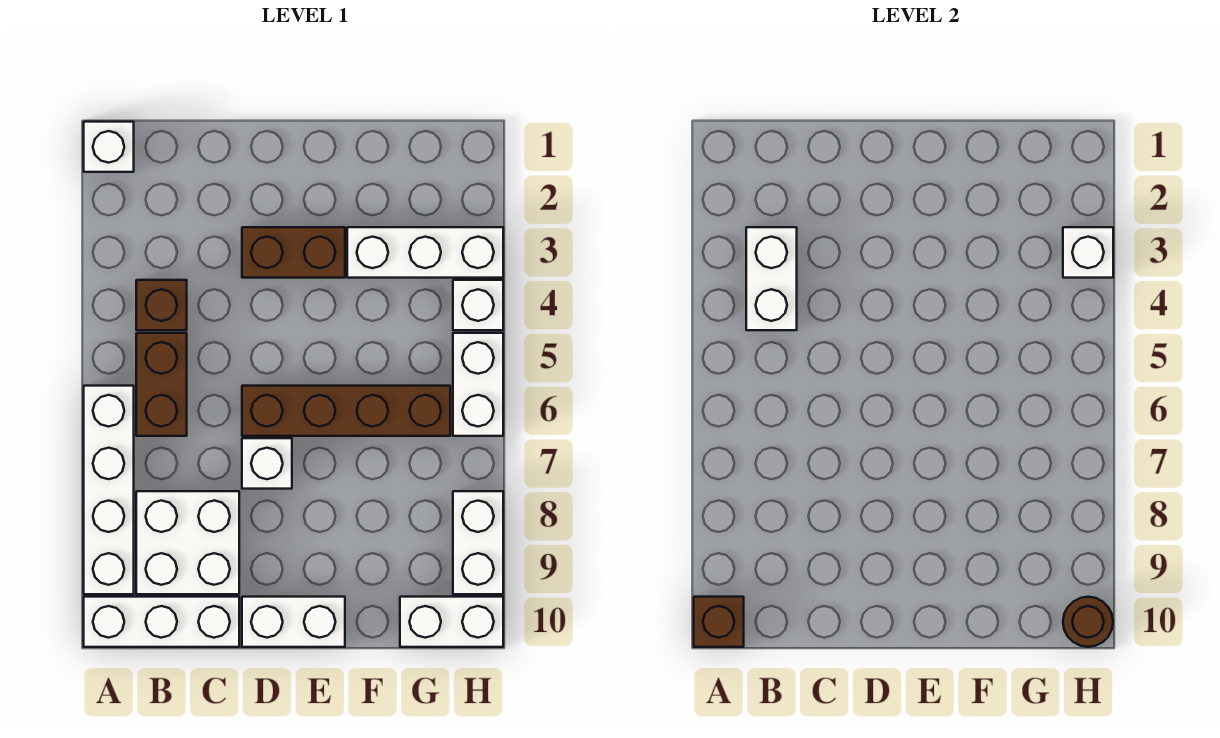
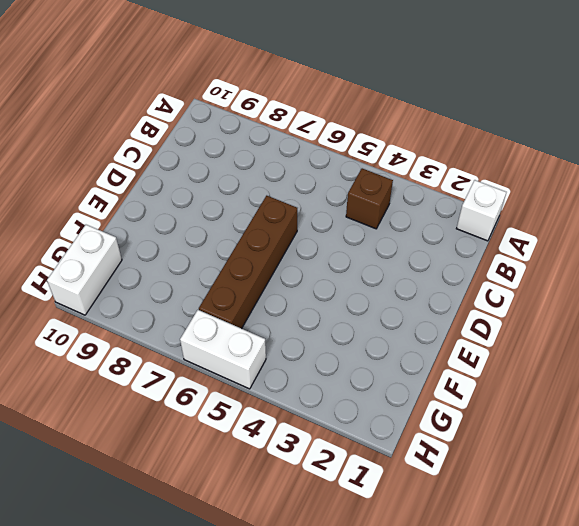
none -> white 1x4 brick [84,386,134,594]
none -> white 1x3 brick [84,597,239,647]
none -> brown 1x2 brick [136,333,187,436]

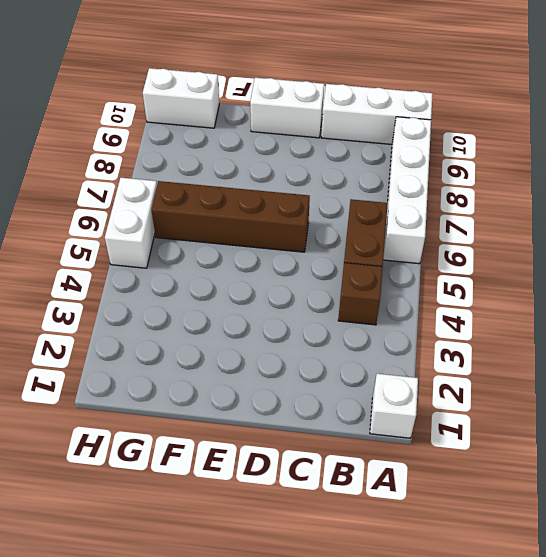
none -> white 2x2 brick [136,491,239,594]
none -> brown 1x2 brick [242,227,345,278]
none -> white 1x1 brick [242,438,292,489]

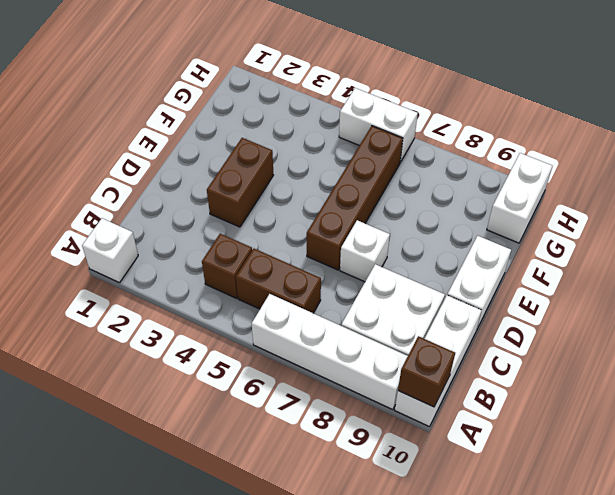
none -> white 1x3 brick [347,227,503,278]
none -> white 1x1 brick [453,280,503,330]
none -> white 1x2 brick [453,491,503,594]

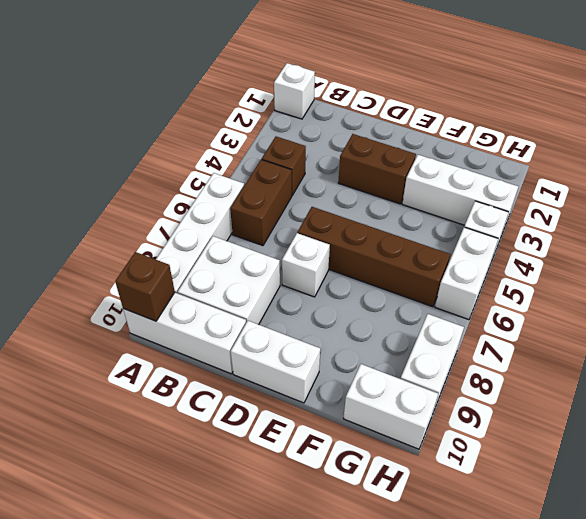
none -> white 1x2 brick [746,227,797,330]
none -> white 1x1 brick [1063,227,1113,278]
none -> brown 1x1 round brick [1063,597,1113,647]

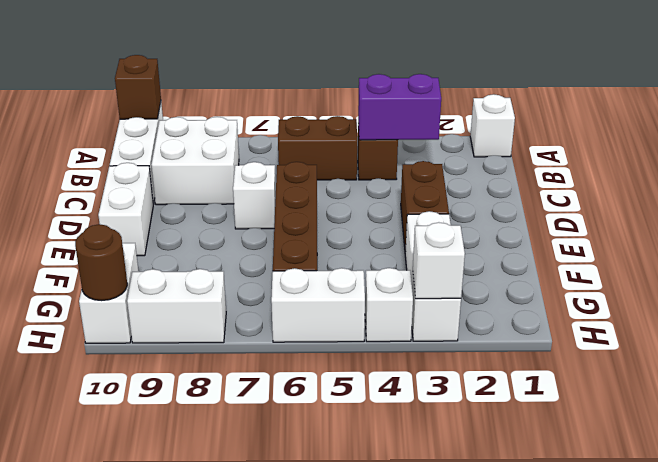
purple 1x2 brick [358,74,441,140] -> white 1x2 brick [746,227,797,330]
none -> white 1x4 brick [84,386,134,594]

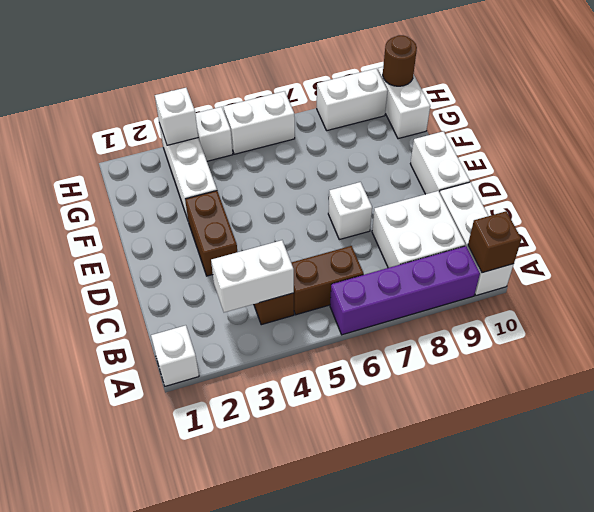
purple 1x4 brick [330,246,480,335] -> white 1x4 brick [84,386,134,594]
none -> brown 1x4 brick [242,386,450,436]

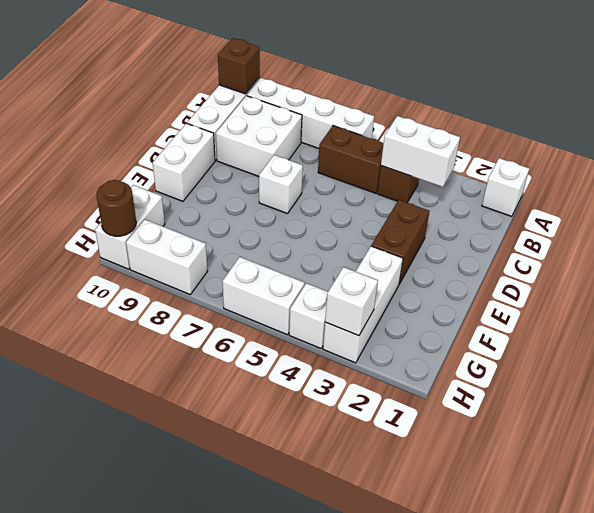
none -> brown 1x4 brick [242,386,450,436]

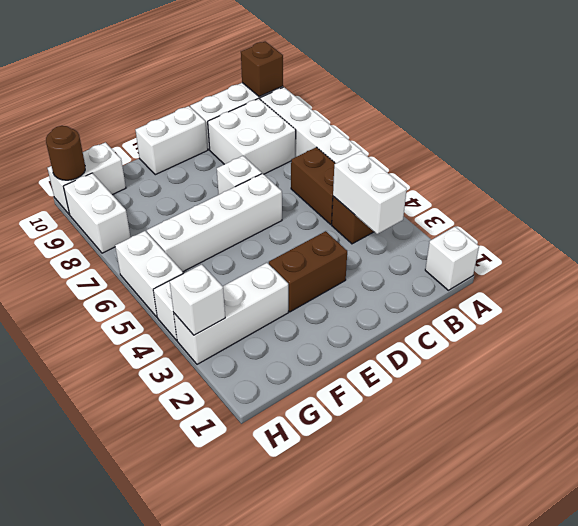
white 1x4 brick [147,174,282,272] -> brown 1x4 brick [242,386,450,436]

